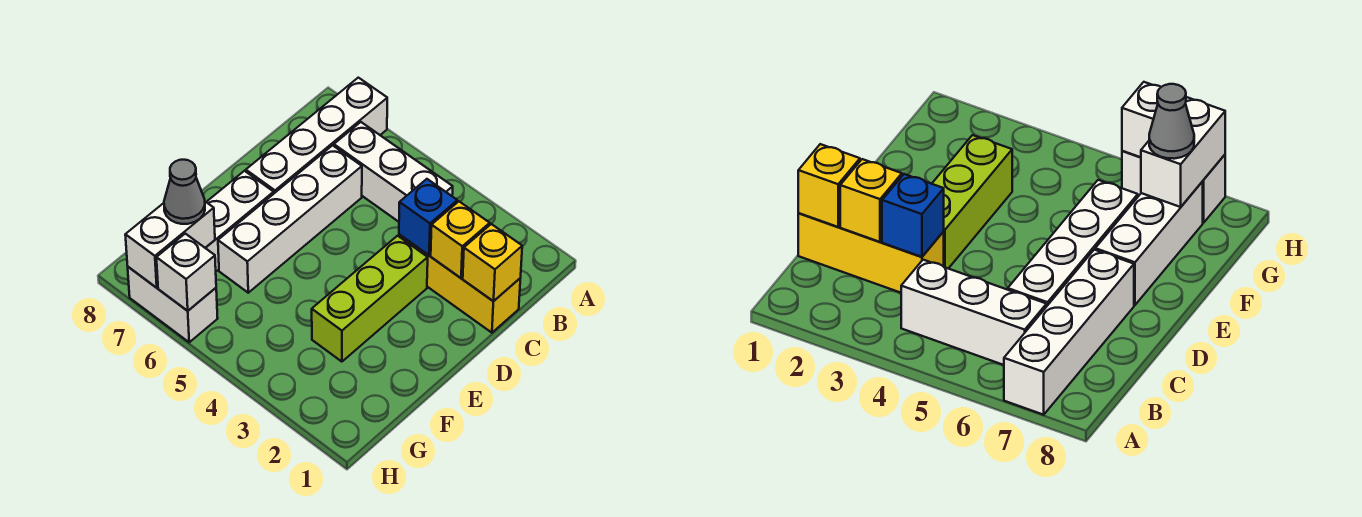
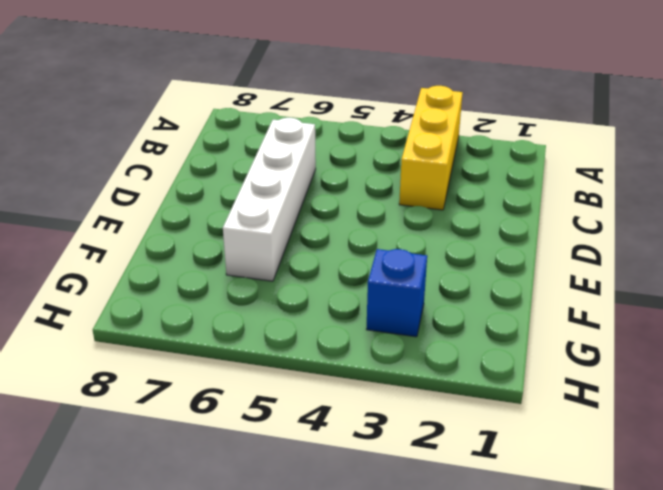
yellow 1x3 brick [399,86,463,210] -> yellow 1x3 brick turned to [399,235,520,333]
blue 1x1 brick [367,249,427,337] -> blue 1x1 brick moved to [399,179,457,255]
none -> white 1x4 brick [246,78,387,193]
none -> white 1x3 brick [334,122,453,222]
none -> lime 1x3 brick [312,236,428,362]

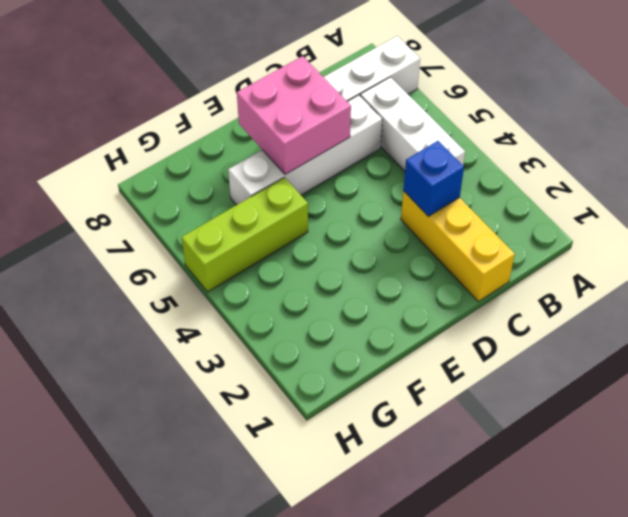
pink 2x2 brick [237,56,351,175] -> none
lime 1x3 brick [182,177,308,292] -> lime 1x3 brick moved to [312,236,428,362]
none -> white 1x3 brick [206,171,274,271]
none -> white 1x2 brick [128,267,218,342]
none -> yellow 1x1 brick [463,224,522,301]

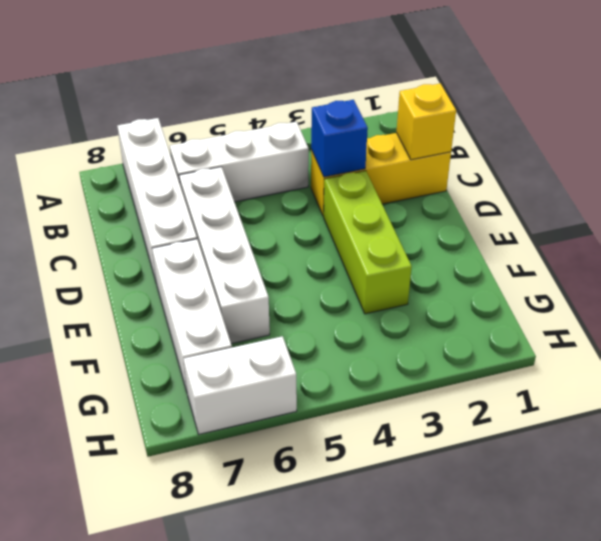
none -> yellow 1x1 brick [431,202,490,278]
none -> white 1x2 brick [125,202,215,288]
none -> white 1x1 brick [156,234,216,311]

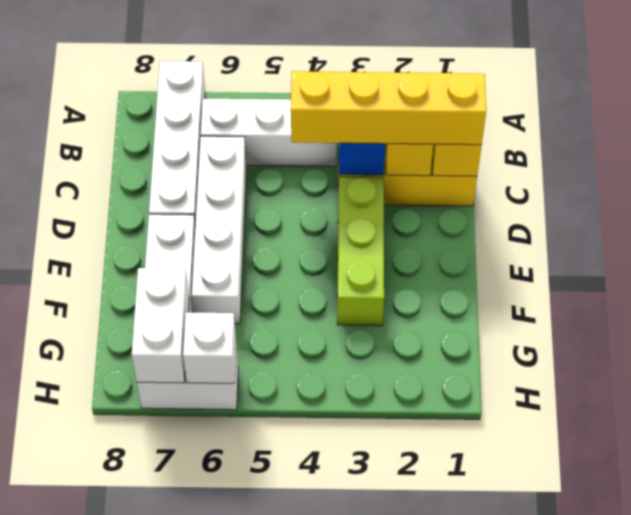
yellow 1x4 brick [291,71,486,145] -> none
none -> grey 1x1 cone [164,160,205,224]

